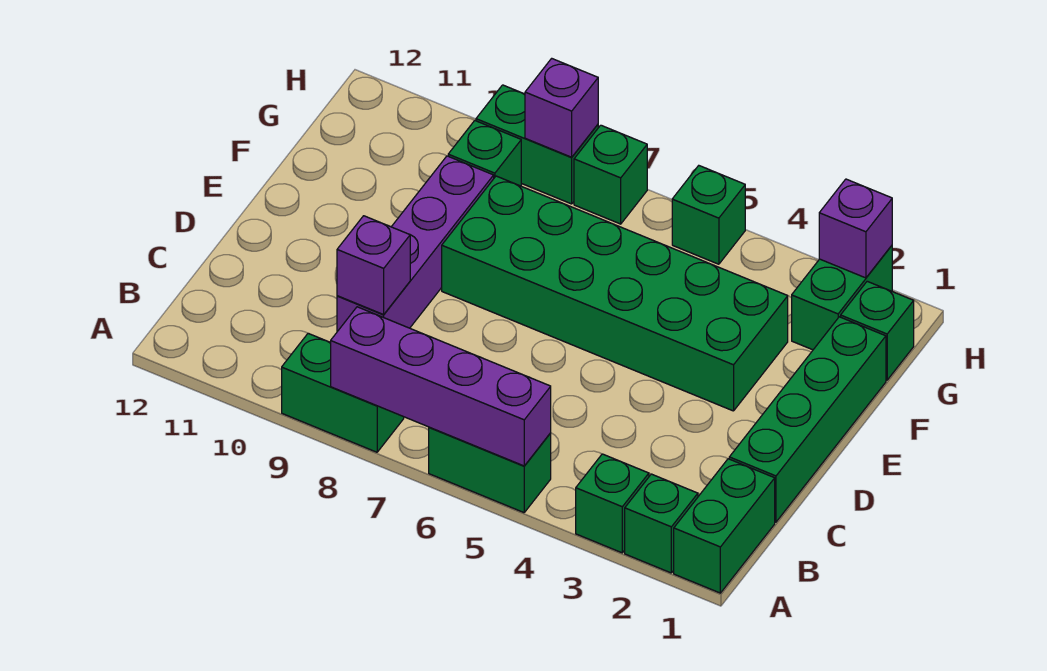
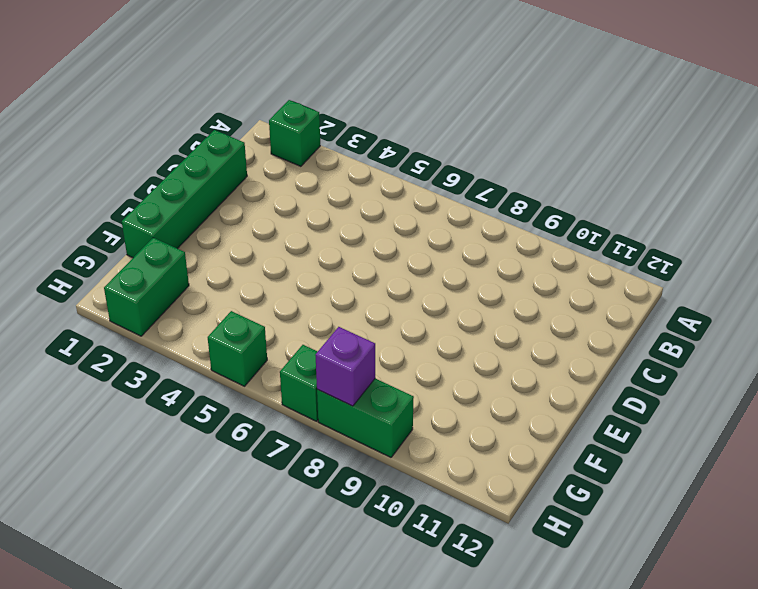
none -> green 1x2 brick [674,459,775,593]
none -> green 1x1 brick [576,454,649,553]
none -> green 1x2 brick [429,427,551,513]

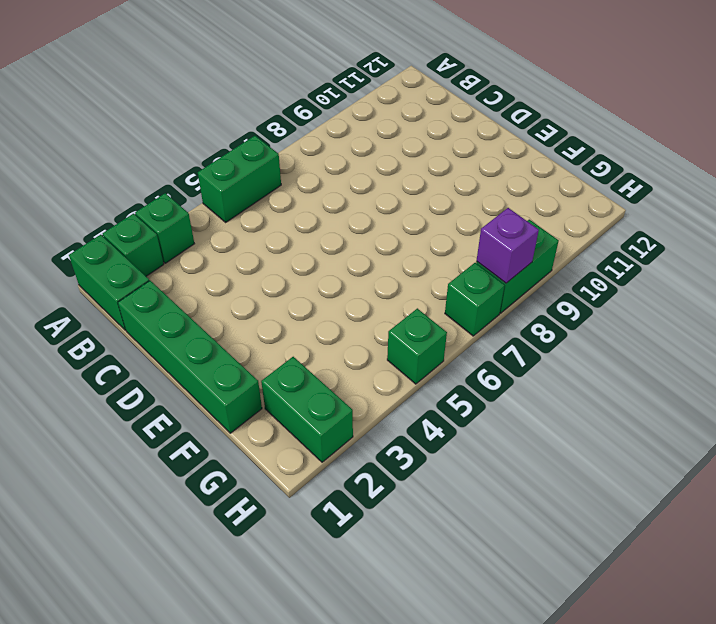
none -> green 1x2 brick [282,333,404,452]
none -> purple 1x4 brick [337,156,494,332]
none -> green 2x6 brick [442,176,788,411]

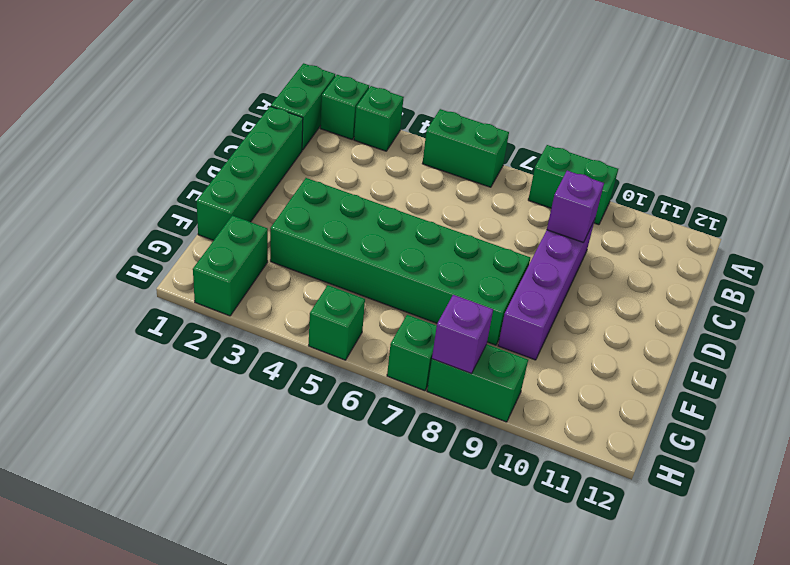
none -> green 1x1 brick [841,281,914,380]
none -> green 1x1 brick [448,121,521,186]
none -> purple 1x4 brick [331,307,551,466]

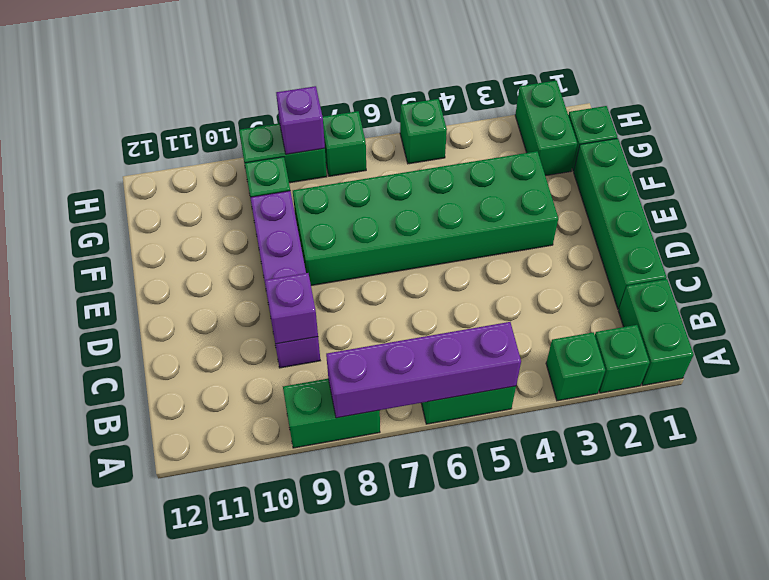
none -> purple 1x1 brick [819,179,892,278]

